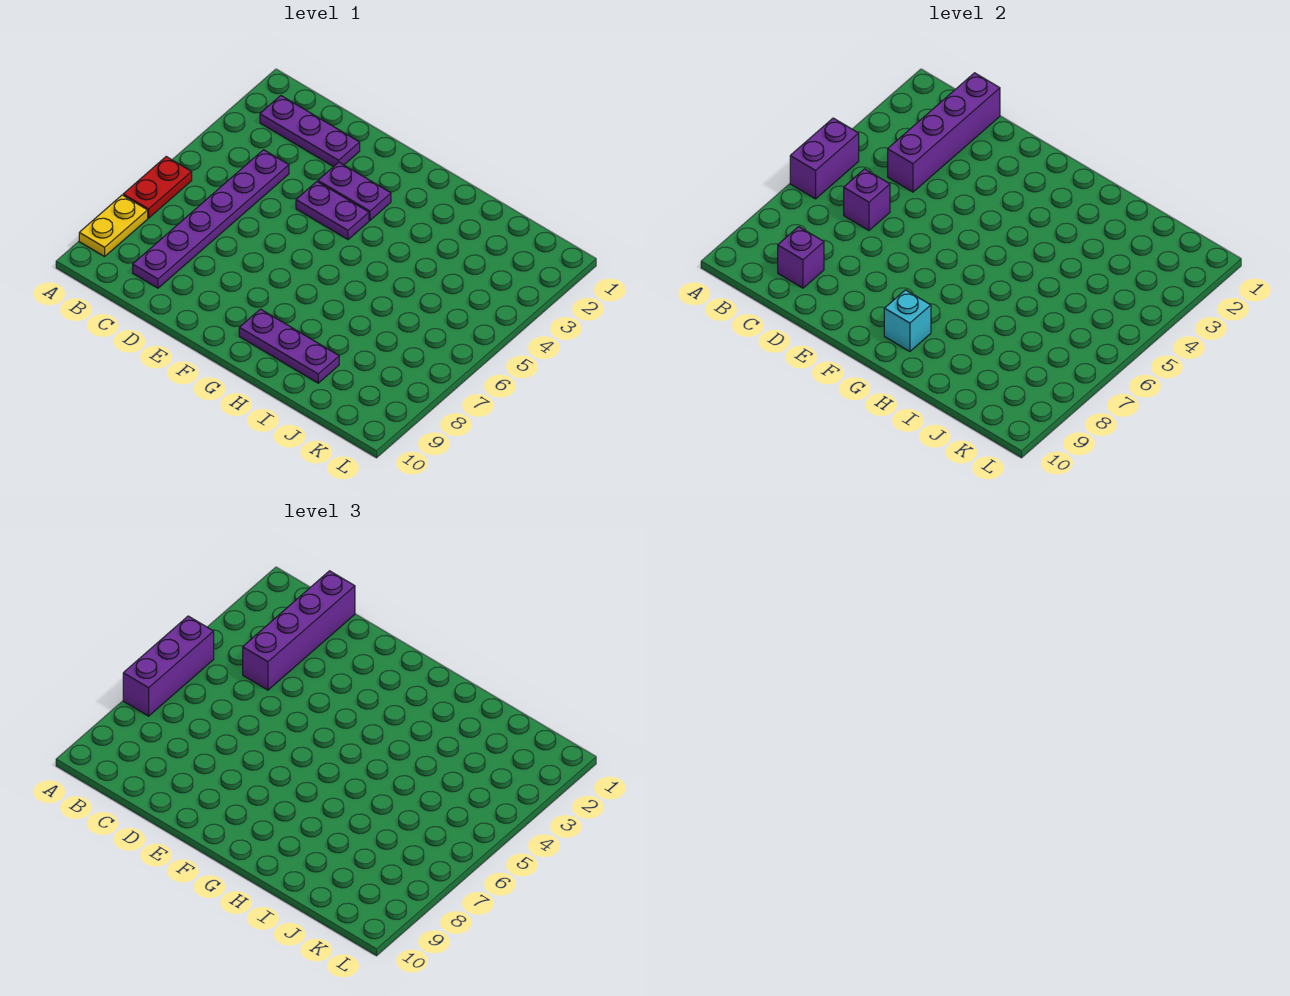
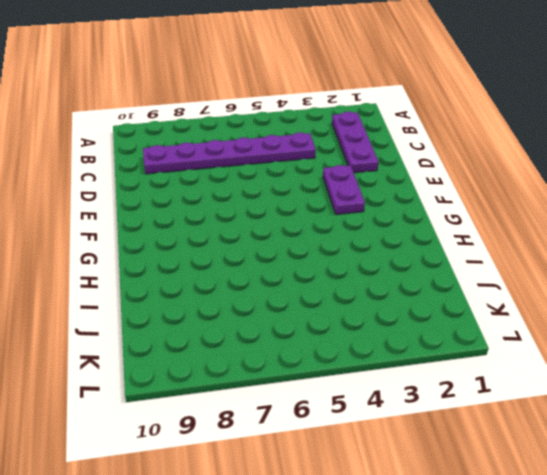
none -> red 1x2 plate [123,157,192,218]
none -> yellow 1x2 plate [79,195,148,256]
none -> purple 1x2 plate [296,182,369,239]

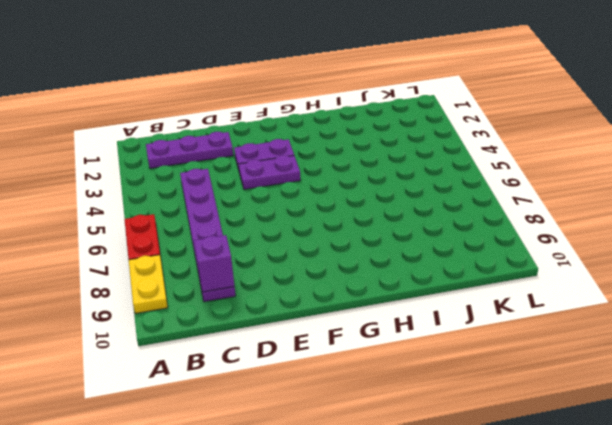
none -> purple 1x3 plate [239,309,339,383]
none -> purple 1x2 brick [790,118,859,199]
none -> purple 1x4 brick [888,73,1000,192]

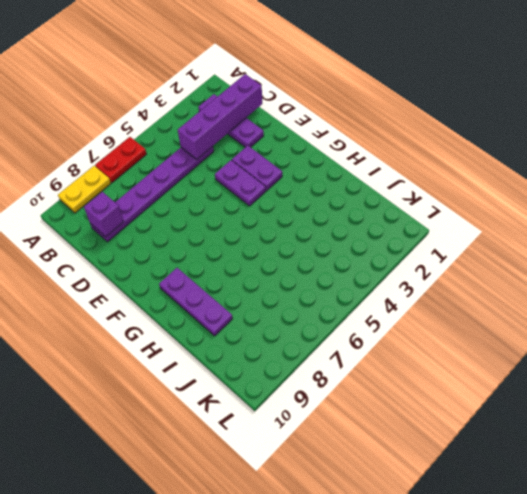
none -> purple 1x2 brick [790,118,859,199]
none -> purple 1x1 brick [844,169,890,230]
none -> cyan 1x1 brick [884,290,931,351]

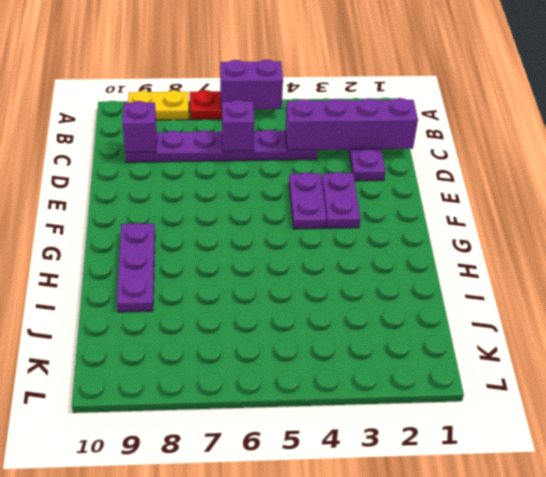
none -> cyan 1x1 brick [884,290,931,351]
none -> purple 1x3 brick [123,616,214,716]
none -> purple 1x4 brick [243,571,355,690]

